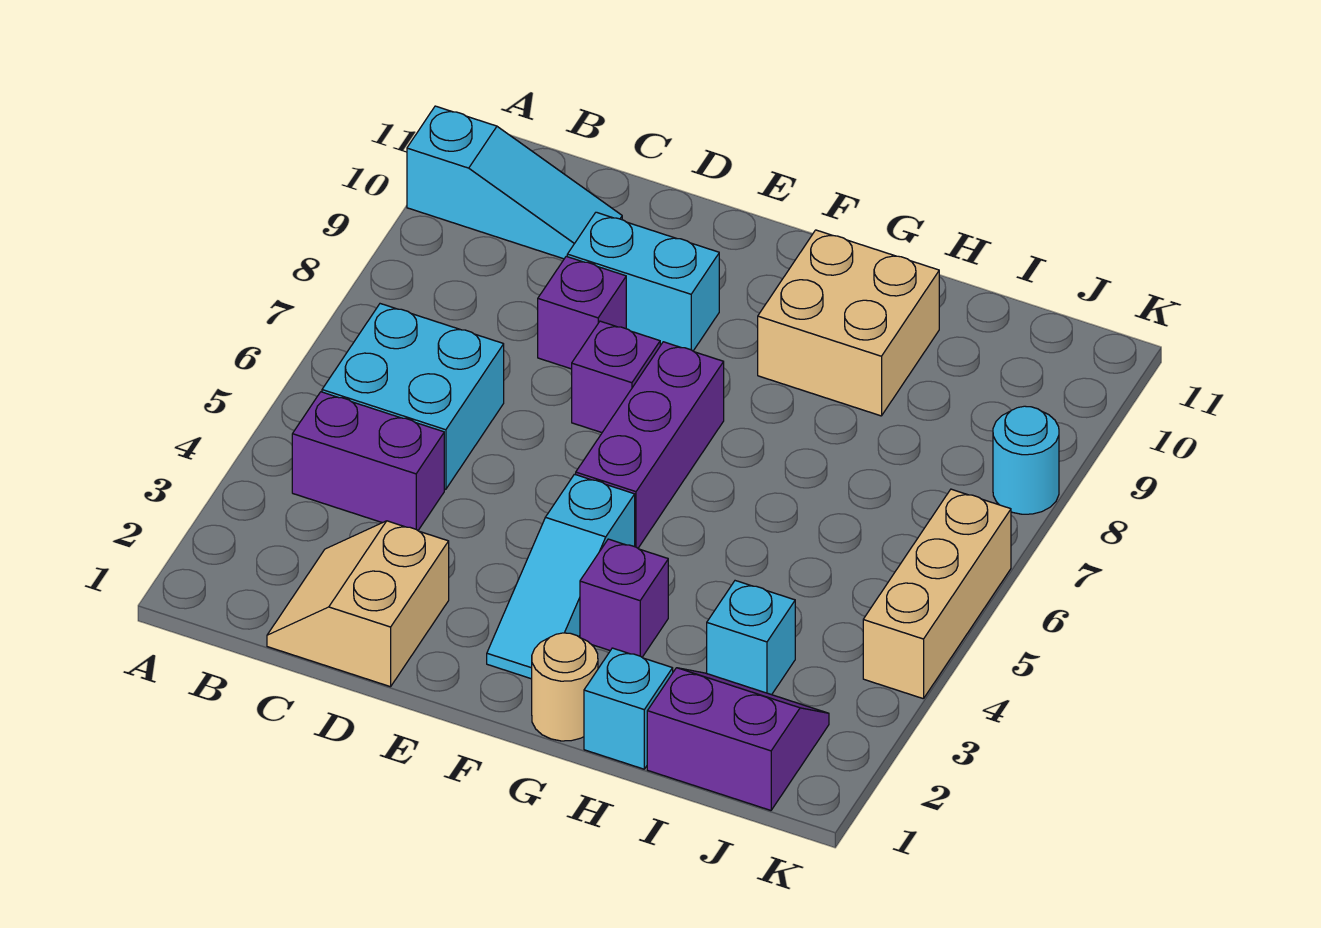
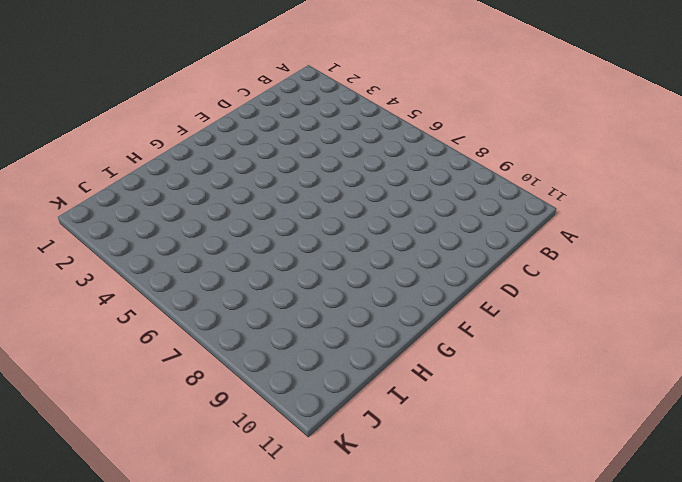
none -> cyan 1x3 slope [407,106,622,259]
none -> purple 1x2 brick [292,392,444,530]
none -> cyan 2x2 brick [322,304,504,489]

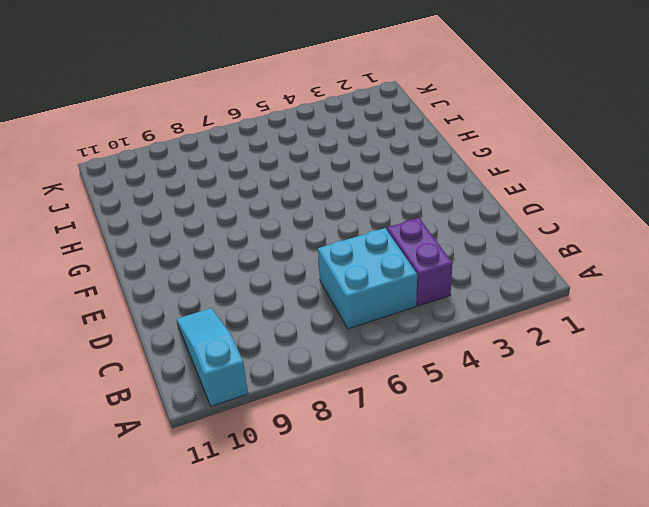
none -> tan 2x2 slope [267,521,449,687]
none -> purple 1x1 brick [538,256,626,369]
none -> cyan 1x2 brick [567,212,719,351]

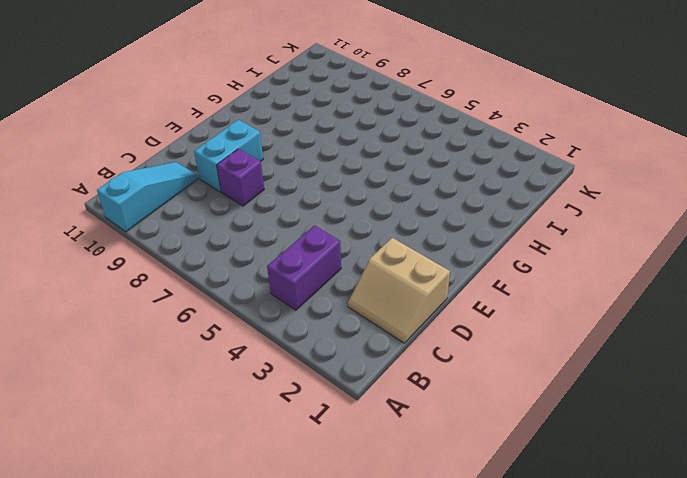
none -> cyan 2x2 brick [322,304,504,489]
none -> purple 1x1 brick [572,321,660,433]
none -> cyan 1x3 slope [487,474,635,679]

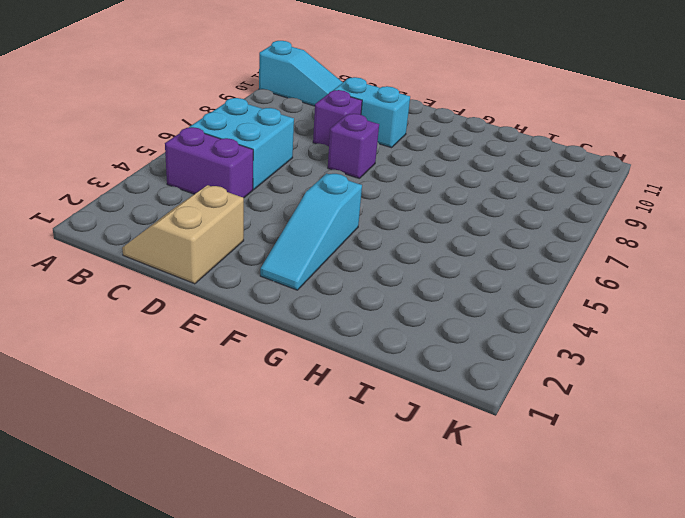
none -> purple 1x3 brick [576,342,724,548]
none -> tan 1x1 round brick [532,633,598,741]
none -> purple 1x1 brick [580,539,668,657]

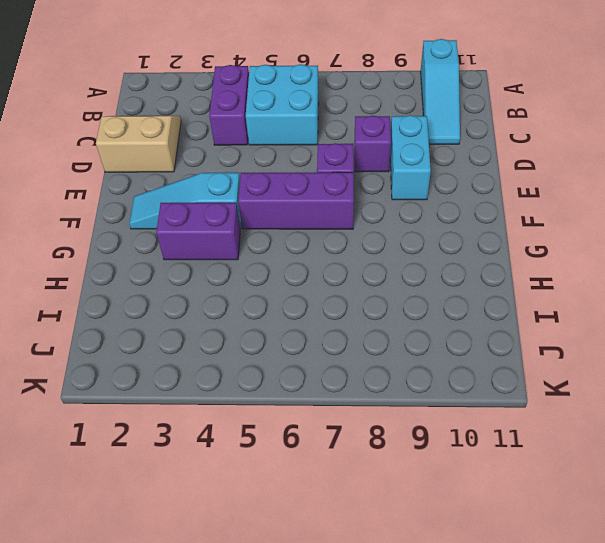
purple 1x2 brick [156,203,240,260] -> purple 1x1 brick [580,539,668,657]
none -> tan 1x1 round brick [532,633,598,741]
none -> tan 2x2 brick [758,230,939,416]
none -> cyan 1x1 brick [584,648,673,769]

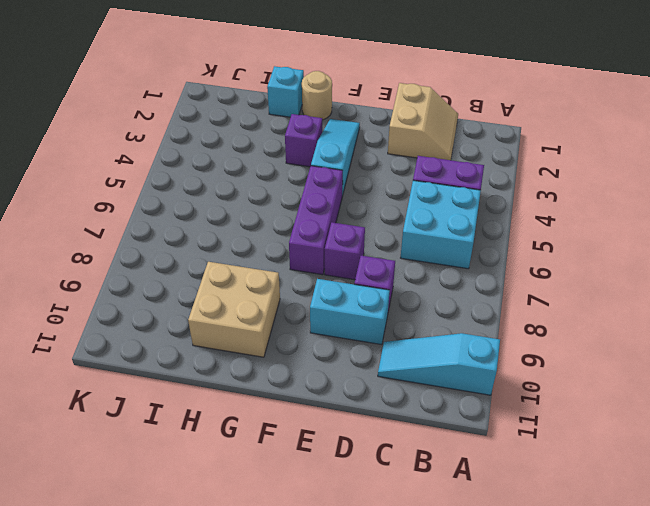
none -> purple 2x2 slope [647,668,829,810]
none -> cyan 1x1 brick [707,581,795,695]
none -> tan 1x3 brick [863,489,1011,699]

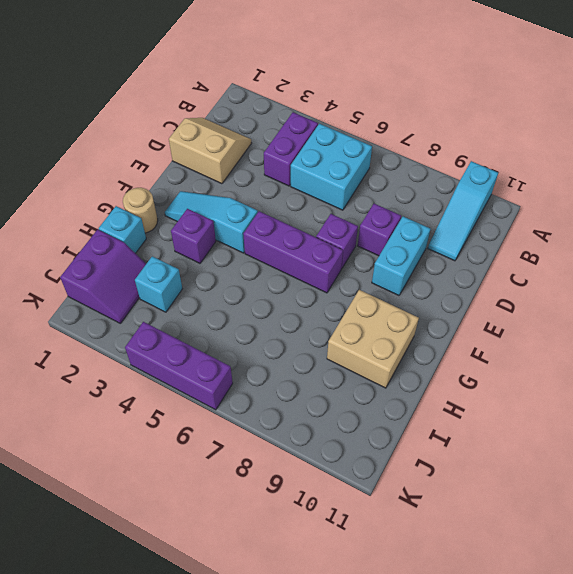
purple 1x3 brick [125,322,233,410] -> tan 1x3 brick [863,489,1011,699]
none -> cyan 1x1 round brick [993,406,1059,514]

